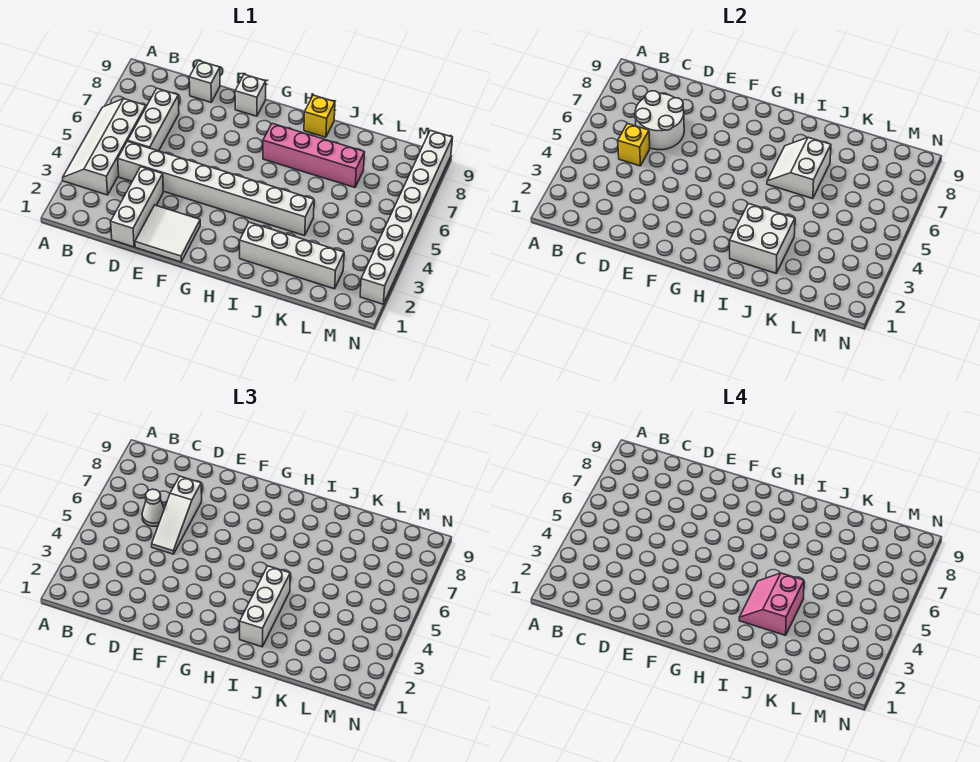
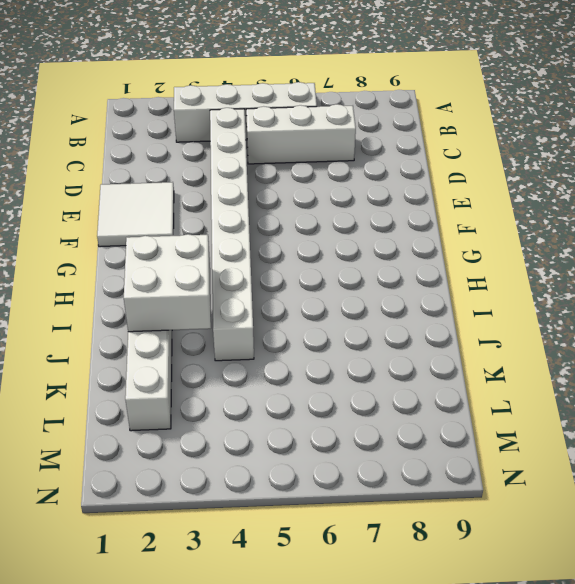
none -> white 1x3 brick [111,167,163,247]
none -> white 1x1 brick [189,61,220,102]
none -> white 1x1 brick [235,74,266,116]

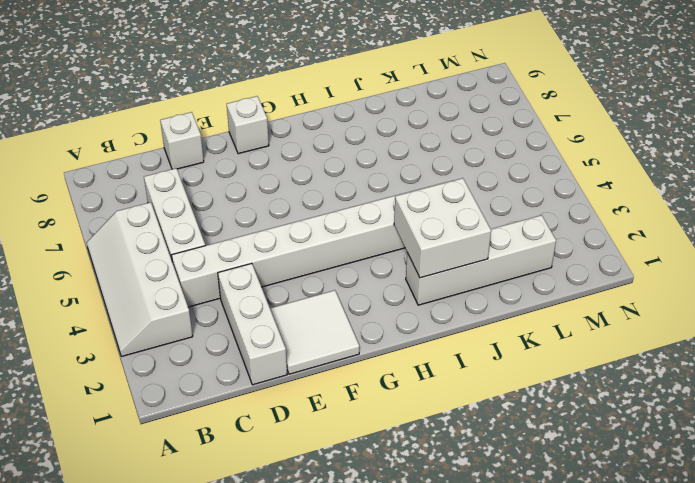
none -> pink 1x4 brick [263,123,365,187]
none -> yellow 1x1 brick [304,95,335,137]
none -> white 1x8 brick [360,130,453,304]

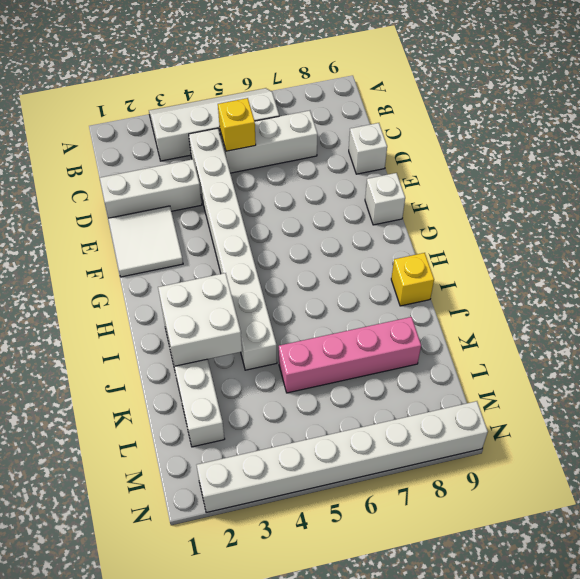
pink 1x4 brick [279,317,421,393] -> pink 1x4 brick turned to [263,123,365,187]
none -> white 2x2 round brick [635,91,684,150]
none -> white 2x2 slope [767,138,831,199]
none -> white 1x1 cone [142,489,164,526]

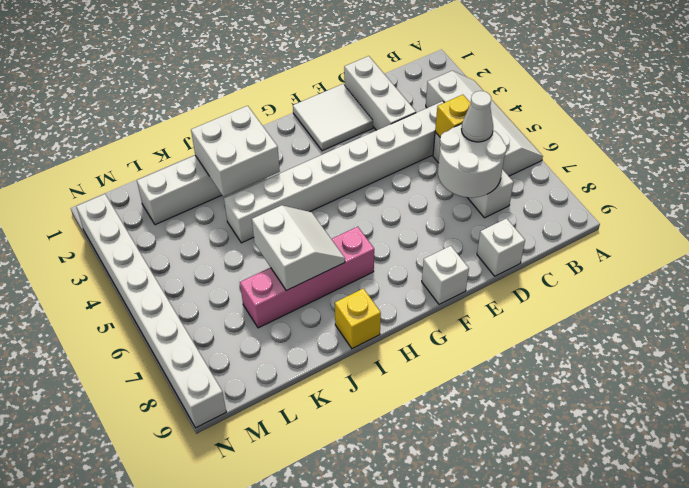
none -> white 1x3 slope [152,476,202,554]
none -> white 1x3 brick [240,566,290,647]
none -> pink 2x2 slope [739,573,804,635]

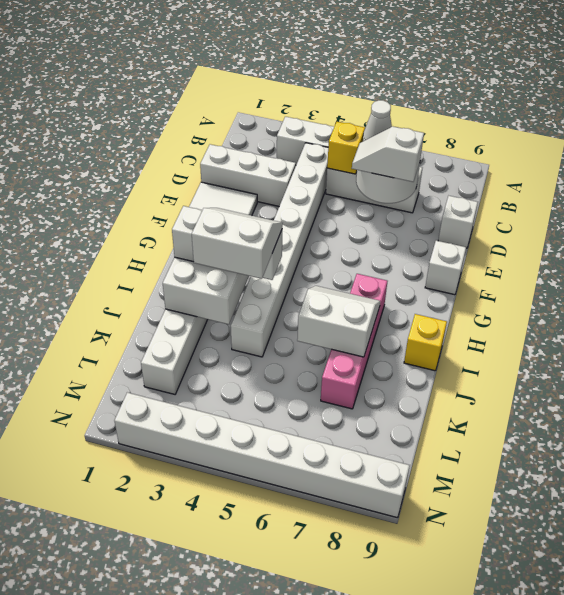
white 1x2 slope [352,127,424,182] -> white 1x3 slope [152,476,202,554]
white 2x2 slope [192,208,283,279] -> pink 2x2 slope [739,573,804,635]

